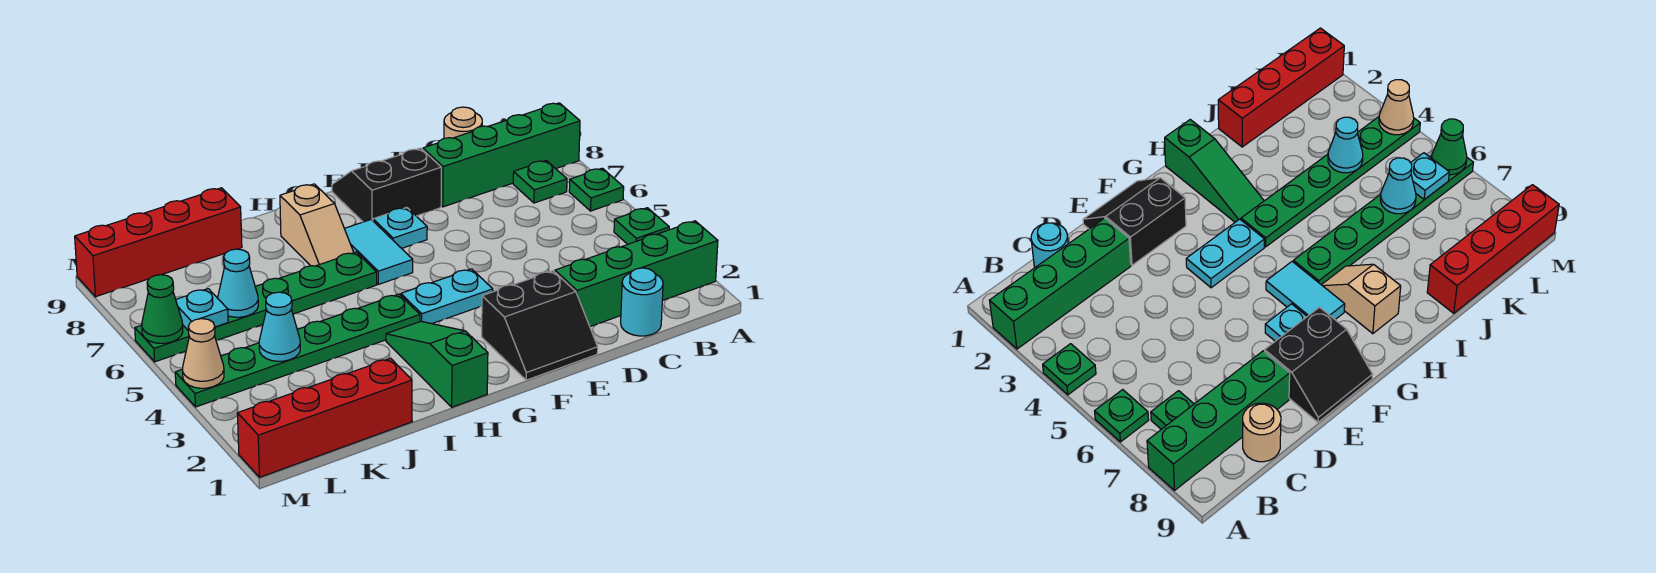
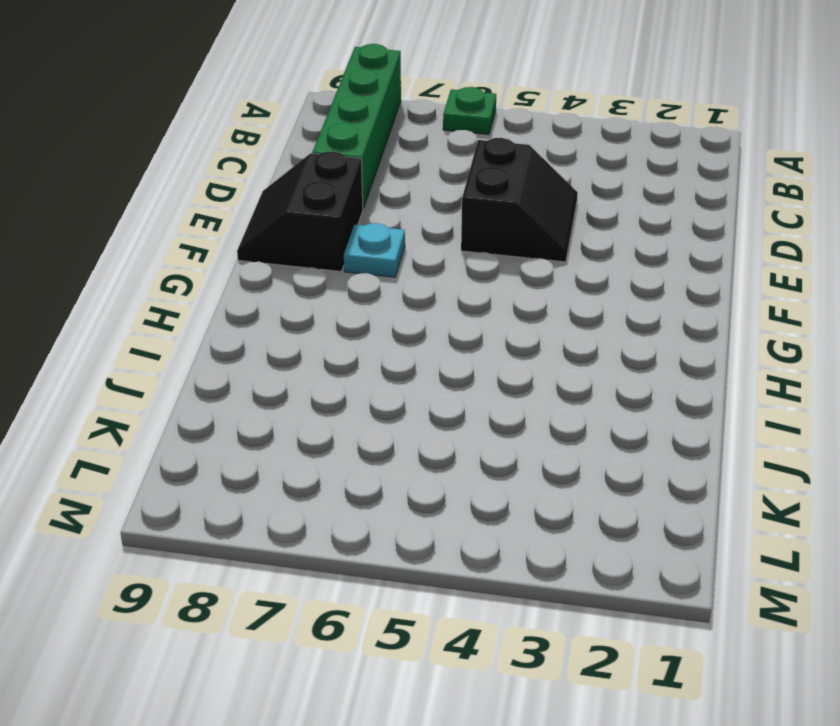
black 2x2 slope [461,138,578,262] -> black 2x2 slope moved to [482,271,598,380]
none -> green 1x4 brick [555,221,718,327]
none -> green 1x1 plate [614,208,669,244]
none -> green 1x1 plate [513,161,567,203]

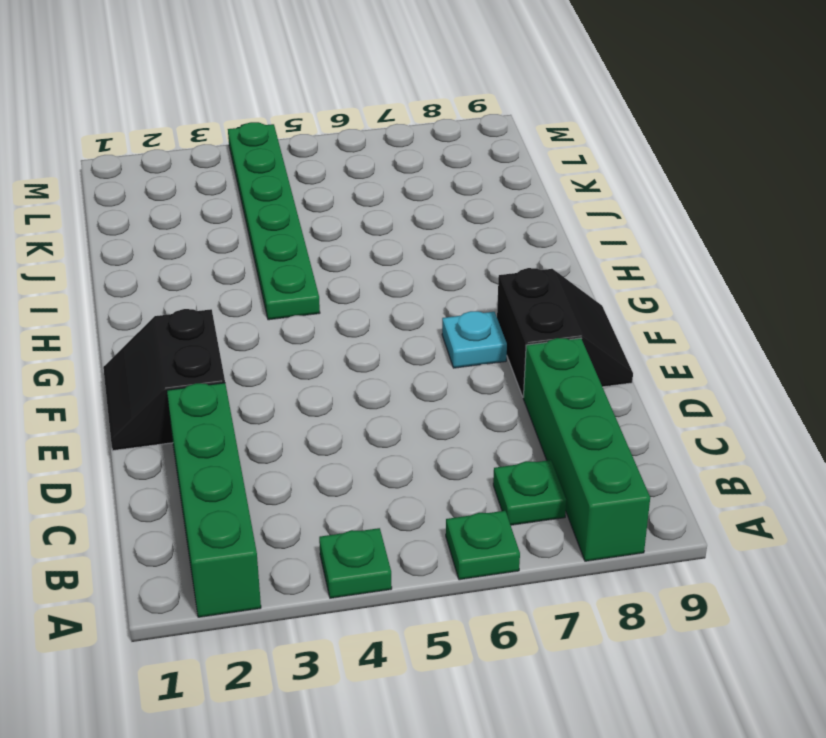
none -> cyan 1x1 round brick [621,268,663,336]
none -> tan 1x1 round brick [444,107,482,138]
none -> cyan 1x2 plate [401,269,493,324]

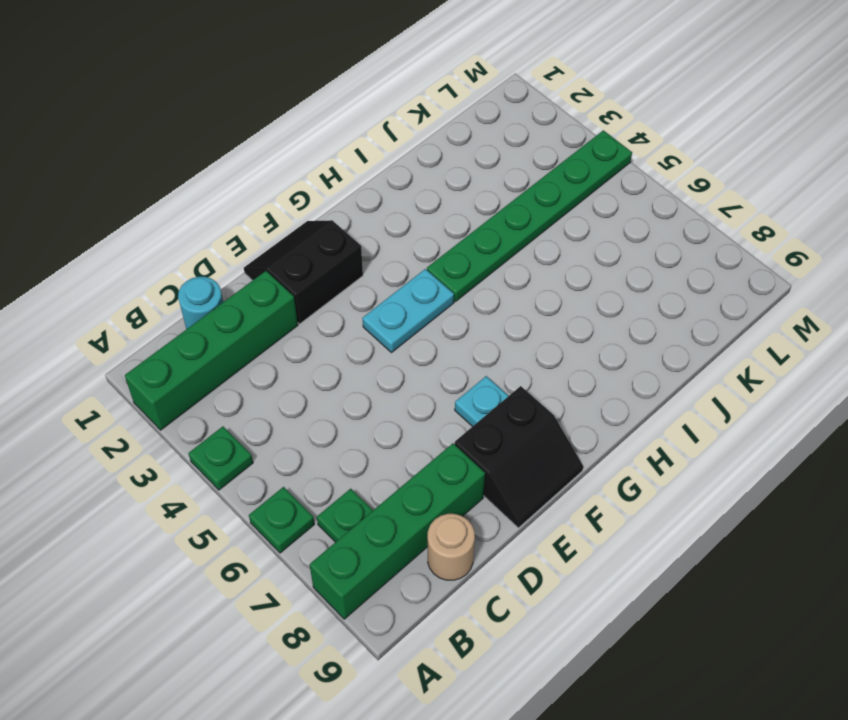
none -> cyan 1x2 tile [344,219,413,284]
none -> green 1x3 slope [386,321,488,407]
none -> green 1x6 plate [135,252,377,362]

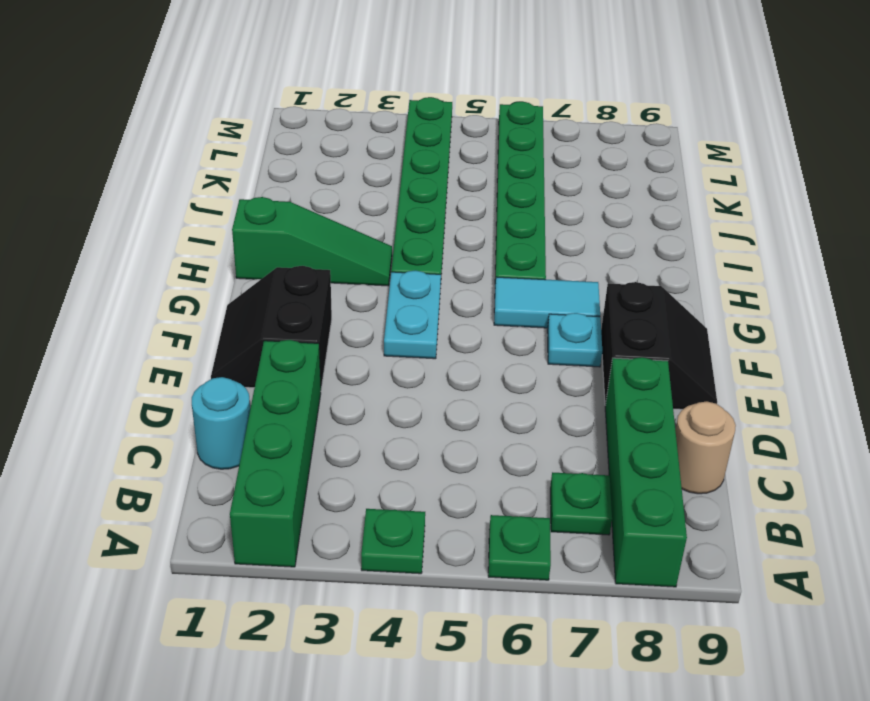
none -> tan 1x2 slope [280,184,354,266]
none -> red 1x4 brick [237,358,412,477]
none -> red 1x4 brick [75,188,242,297]

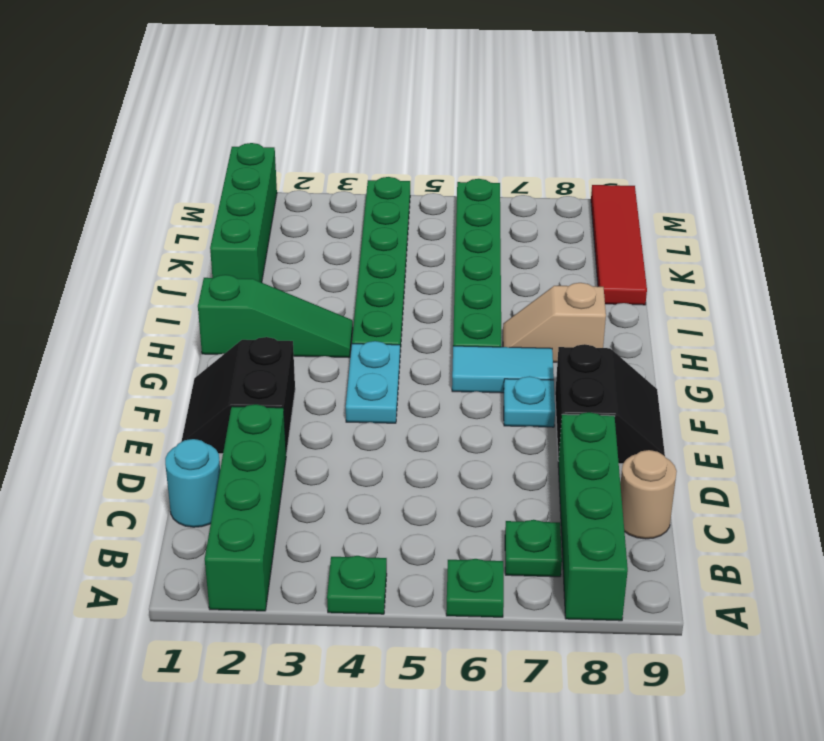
green 1x4 brick [210,143,277,283] -> red 1x4 brick [237,358,412,477]
red 1x4 tile [591,185,647,305] -> red 1x4 brick [75,188,242,297]
none -> cyan 1x1 cone [259,292,300,361]
none -> cyan 1x1 cone [218,249,258,317]
none -> cyan 1x1 plate [176,289,228,330]

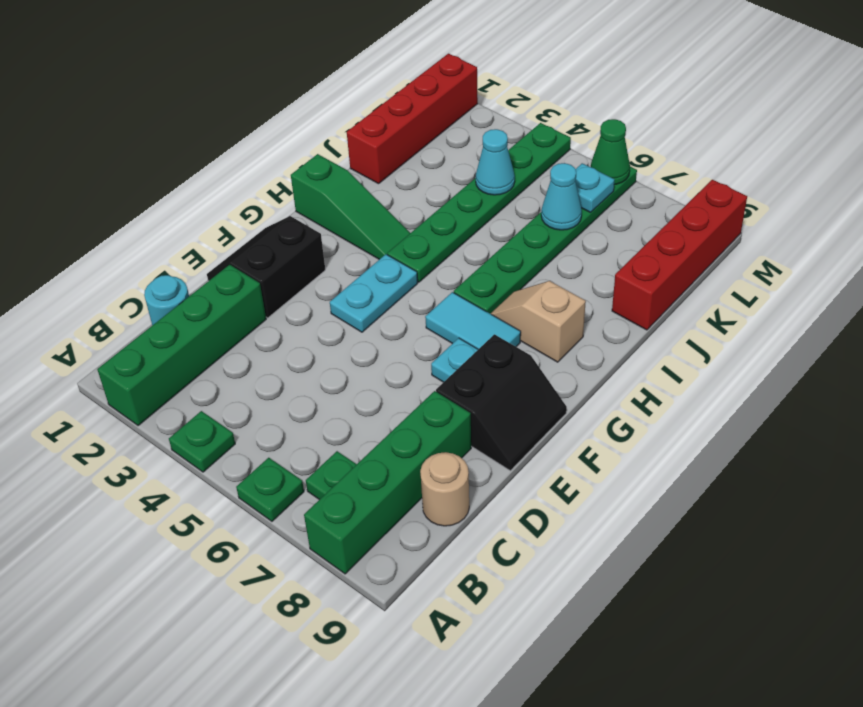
none -> tan 1x1 cone [183,319,224,388]

